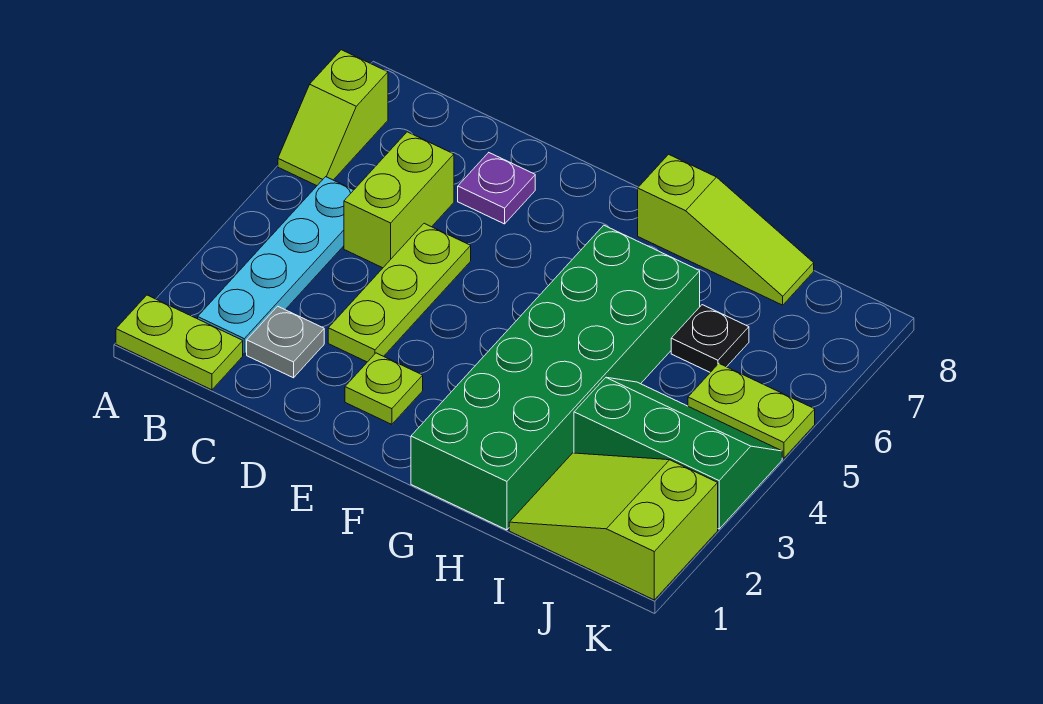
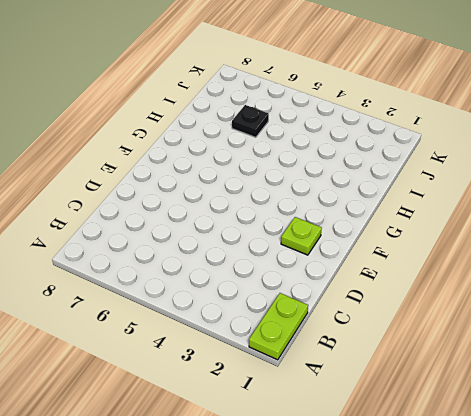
none -> lime 1x2 slope [278,50,388,186]
none -> cyan 1x4 plate [198,177,353,354]
none -> grey 1x1 plate [247,306,324,378]

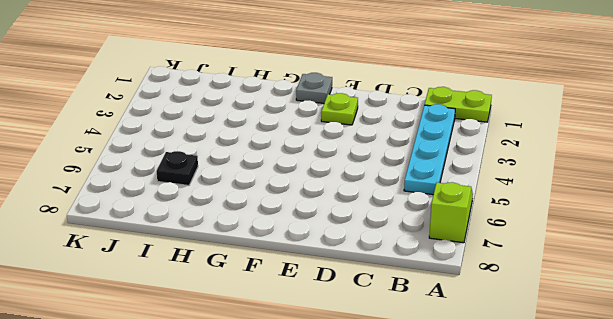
grey 1x1 plate [296,73,332,103] -> grey 1x1 plate moved to [247,306,324,378]
none -> lime 1x2 brick [344,132,454,268]
none -> lime 1x3 plate [328,223,471,362]
none -> purple 1x1 plate [458,153,535,224]

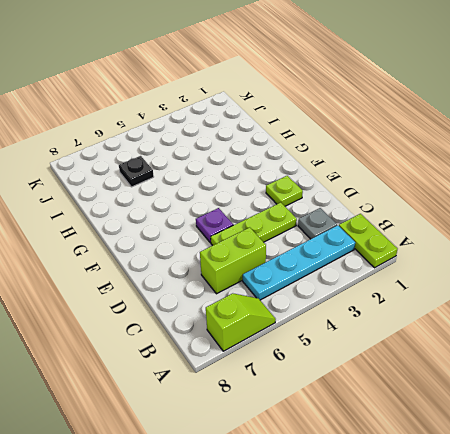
purple 1x1 plate [196,208,233,243] -> purple 1x1 plate moved to [458,153,535,224]
none -> green 2x6 brick [411,225,700,530]
none -> lime 1x3 slope [638,154,814,305]
none -> lime 2x3 slope [509,453,718,600]

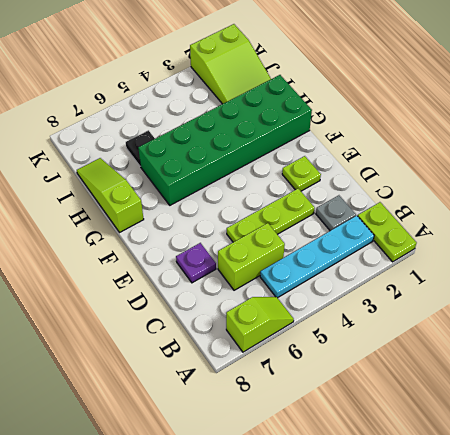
none -> green 2x3 slope [574,377,782,529]
none -> lime 1x2 plate [688,364,815,458]

